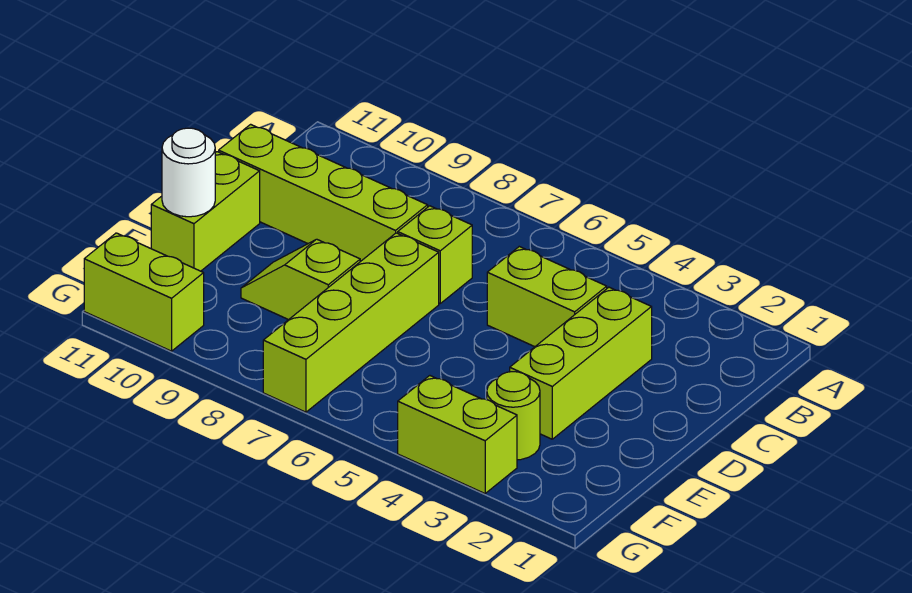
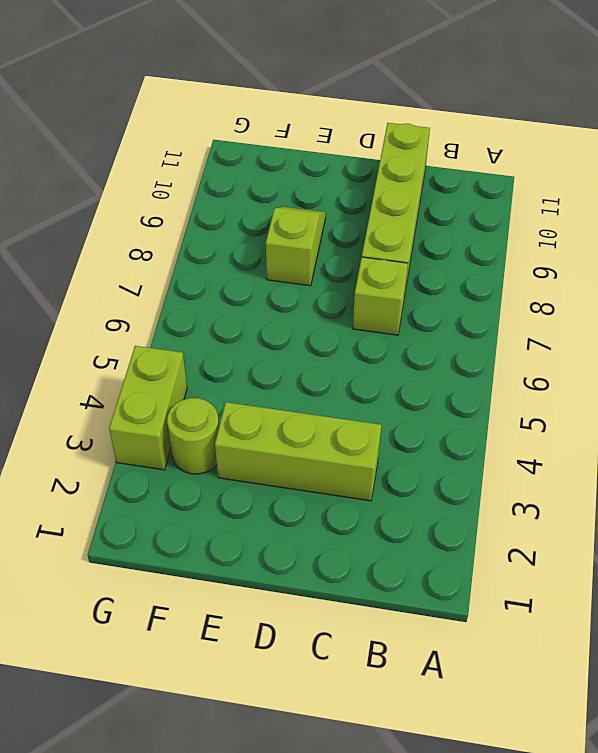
none -> lime 1x2 brick [487,247,607,347]
none -> lime 1x4 brick [263,233,439,412]

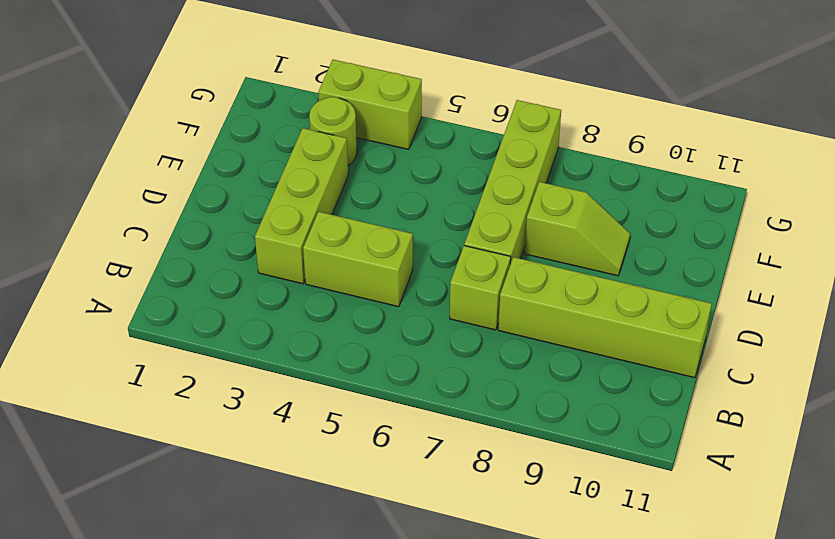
none -> lime 1x2 brick [151,152,260,271]
none -> lime 1x2 brick [84,233,204,351]

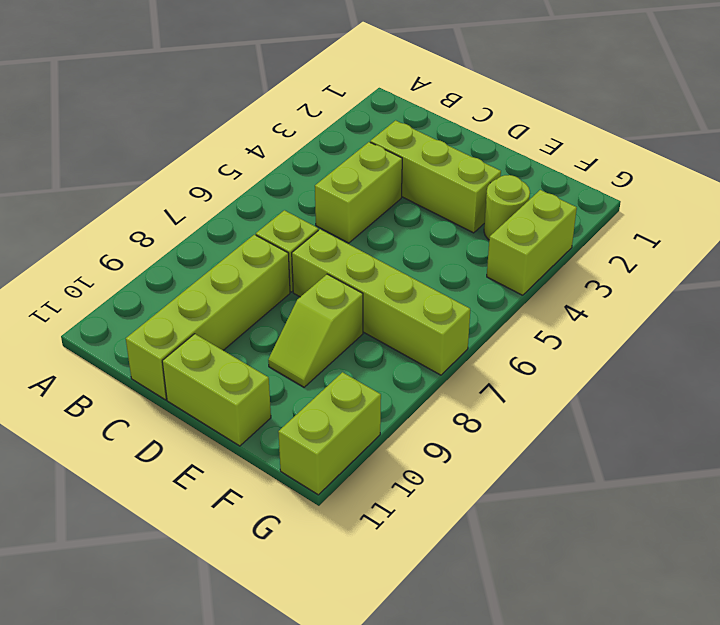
none -> white 1x1 round brick [162,128,215,217]

